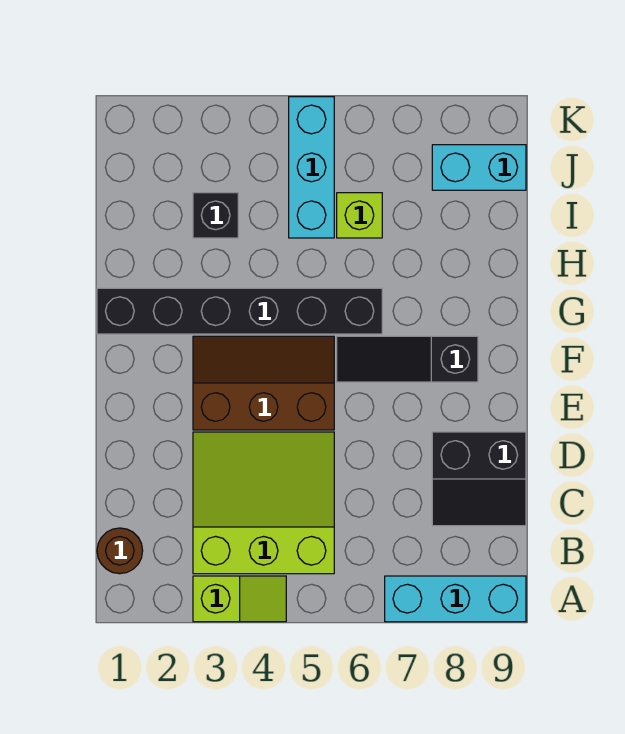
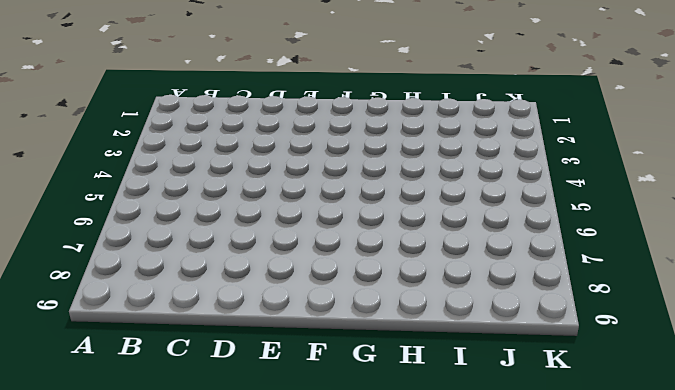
none -> lime 1x2 slope [193,576,286,622]
none -> cyan 1x3 brick [385,576,526,622]
none -> brown 1x1 round brick [97,528,143,574]

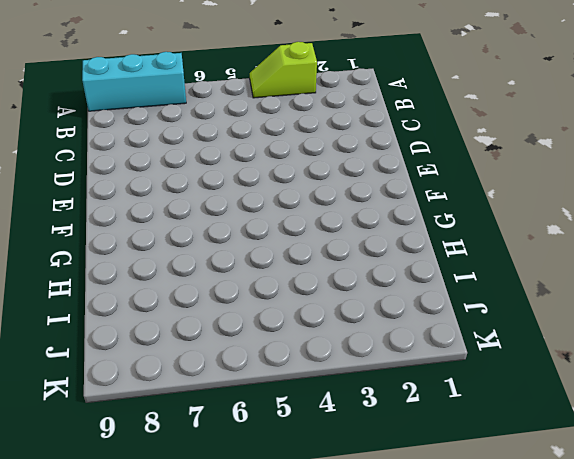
none -> brown 1x1 round brick [97,528,143,574]
none -> lime 3x3 slope [193,432,334,574]
none -> black 2x2 slope [432,432,526,526]

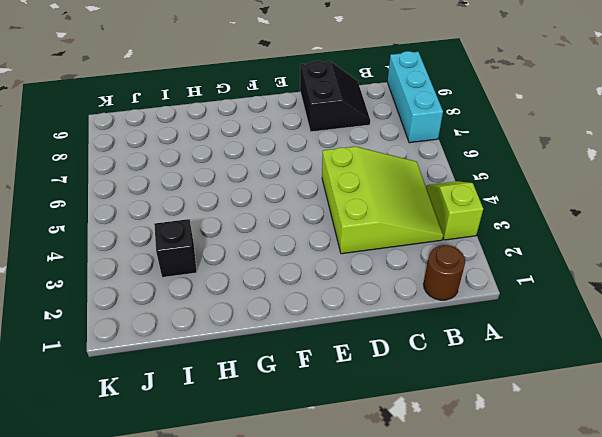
lime 3x3 slope [322,147,443,254] -> lime 3x3 slope turned to [193,432,334,574]
none -> brown 2x3 slope [193,336,334,430]
none -> black 1x3 slope [337,336,478,382]
none -> black 1x6 brick [97,288,382,334]

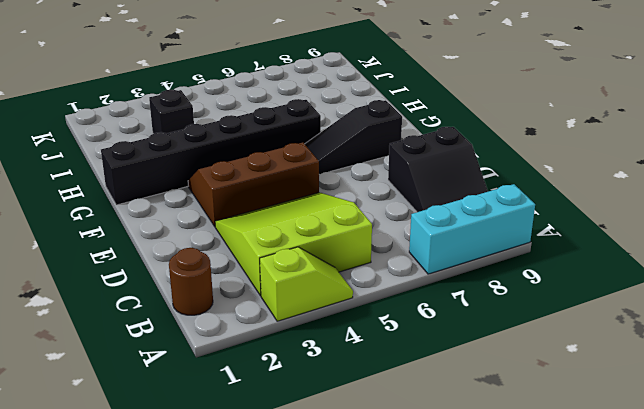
none -> cyan 1x3 brick [289,97,334,238]
none -> lime 1x1 brick [337,193,382,238]
none -> cyan 1x2 brick [432,145,526,190]

